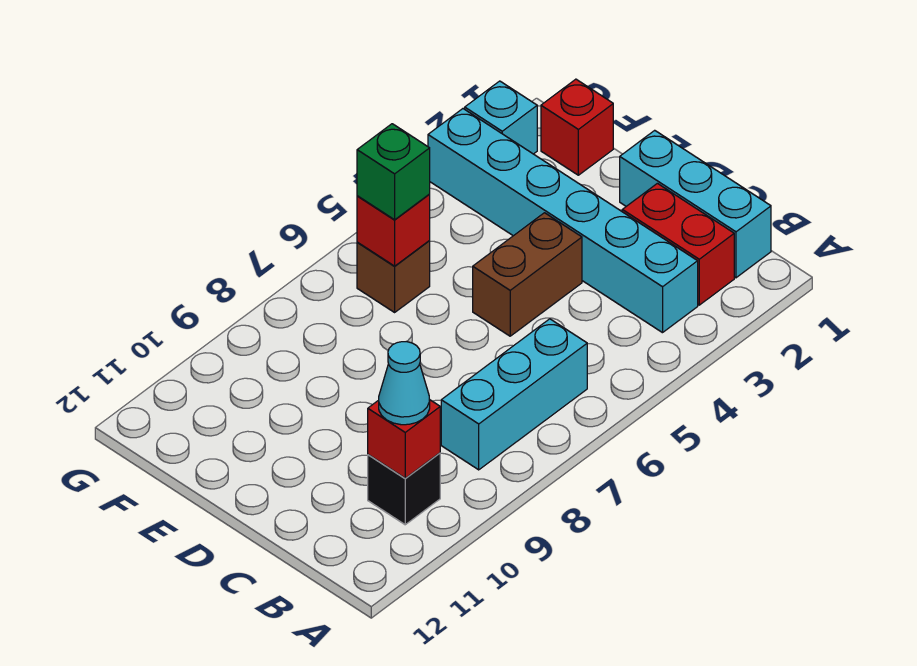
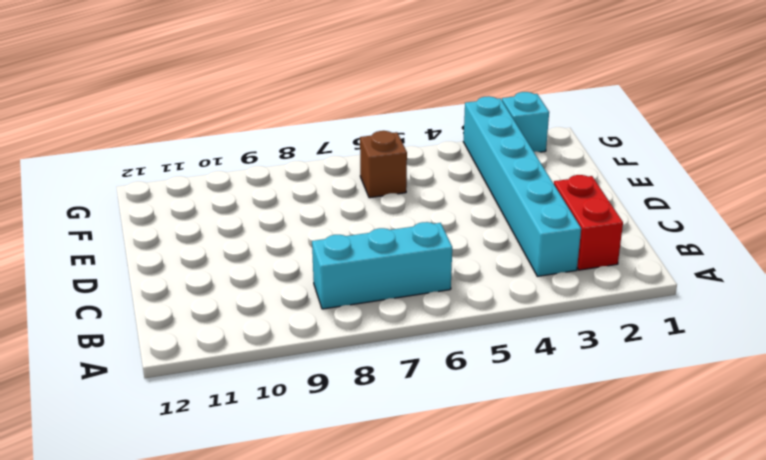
none -> cyan 1x3 brick [620,130,771,278]
none -> black 1x1 brick [368,453,440,525]
none -> brown 1x2 brick [473,213,582,336]

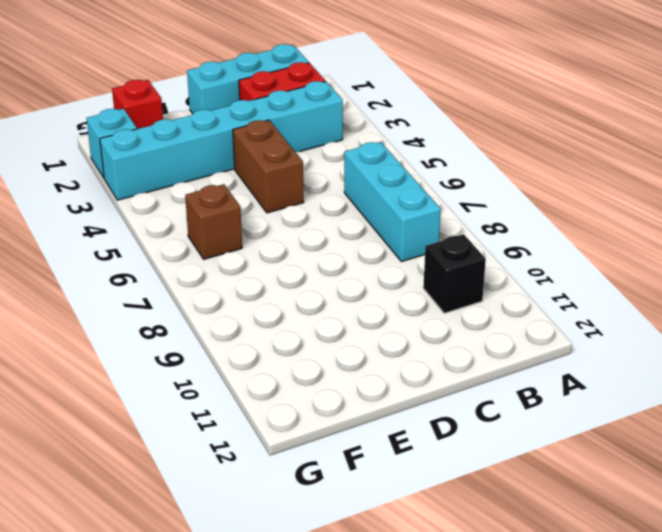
none -> red 1x1 brick [368,399,440,478]
none -> red 1x1 brick [357,195,430,266]
none -> cyan 1x1 cone [379,342,430,425]

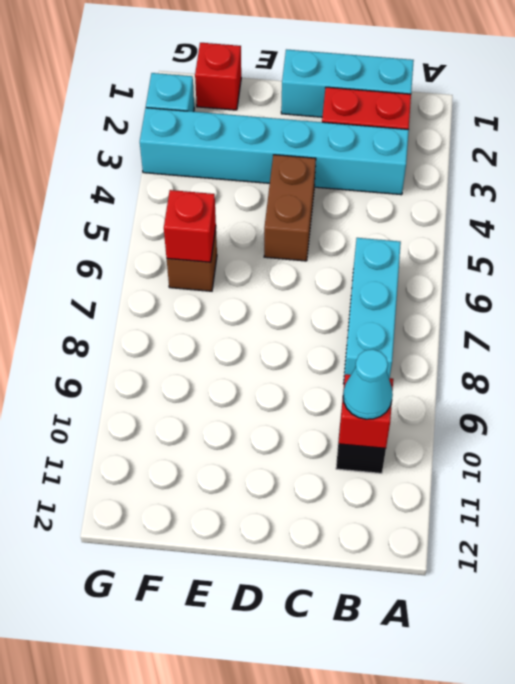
none -> green 1x1 brick [357,124,430,220]

